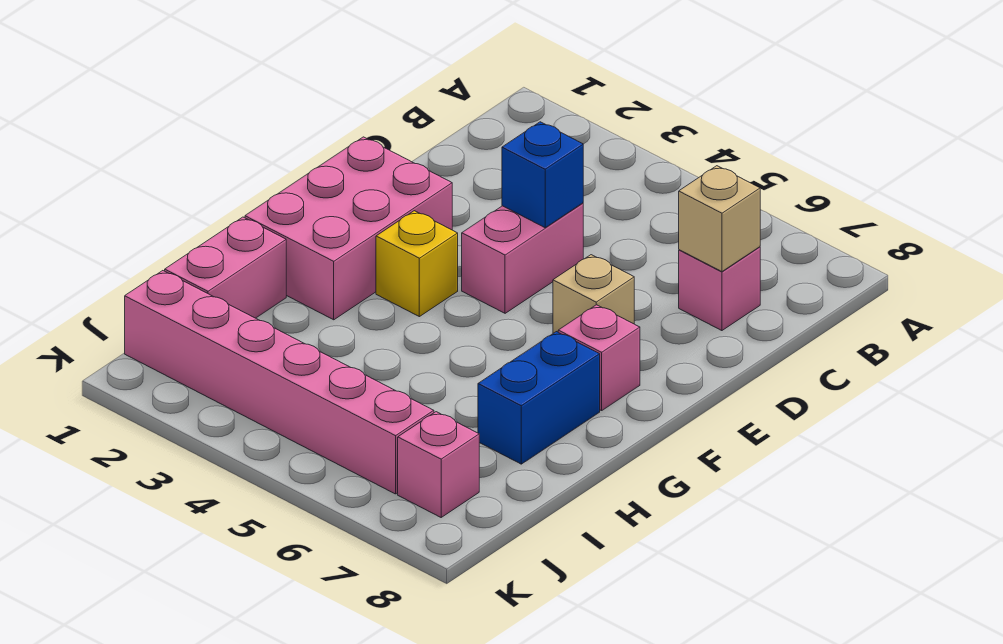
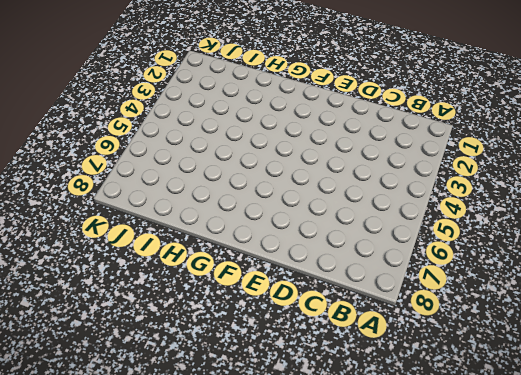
none -> pink 1x1 brick [679,247,760,331]
none -> pink 1x2 brick [462,203,583,313]
none -> pink 2x3 brick [245,137,452,320]

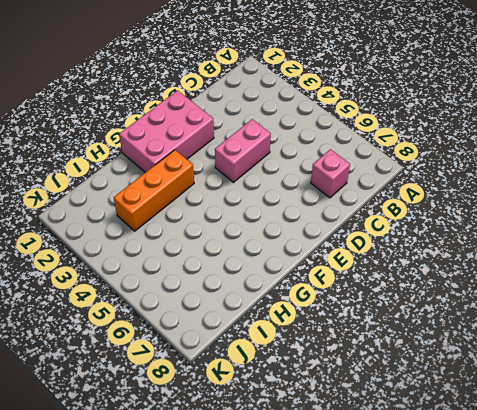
orange 1x3 brick [114,150,194,231] -> none
none -> tan 1x1 brick [553,255,634,333]
none -> yellow 1x1 brick [376,211,458,317]
none -> pink 1x1 brick [558,305,640,411]

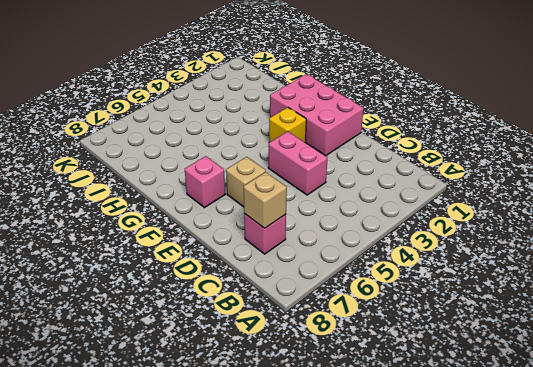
none -> blue 1x2 brick [478,332,600,464]
none -> pink 1x2 brick [165,217,286,318]
none -> pink 1x6 brick [125,271,434,494]

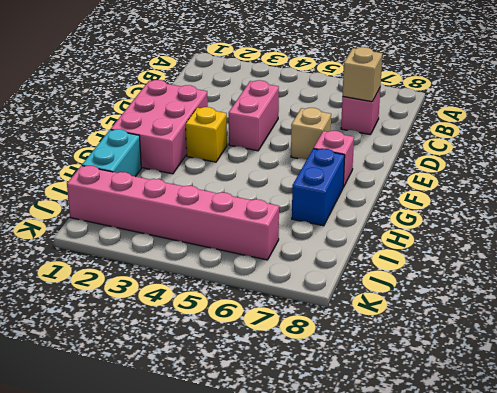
cyan 1x2 brick [82,129,141,177] -> pink 1x2 brick [165,217,286,318]
none -> pink 1x1 brick [398,412,479,517]
none -> blue 1x1 brick [502,122,583,228]

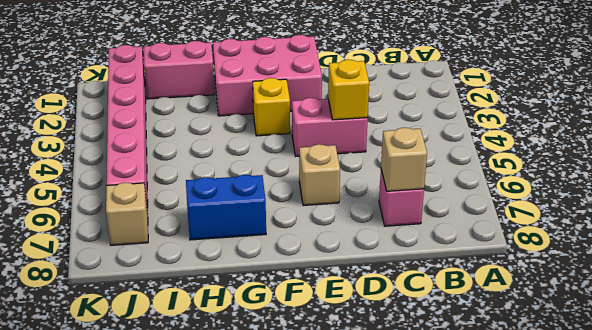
yellow 1x1 brick [328,59,369,120] -> blue 1x1 brick [502,122,583,228]
tan 1x1 brick [106,182,148,245] -> pink 1x1 brick [398,412,479,517]
none -> pink 1x1 brick [558,305,640,411]

